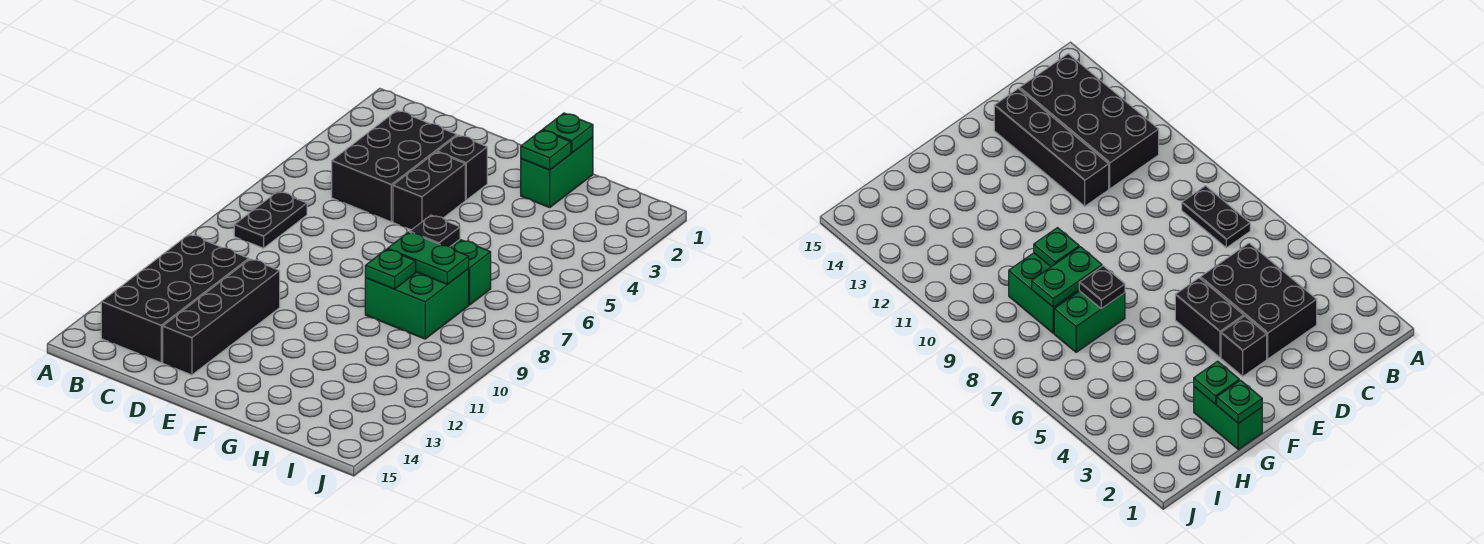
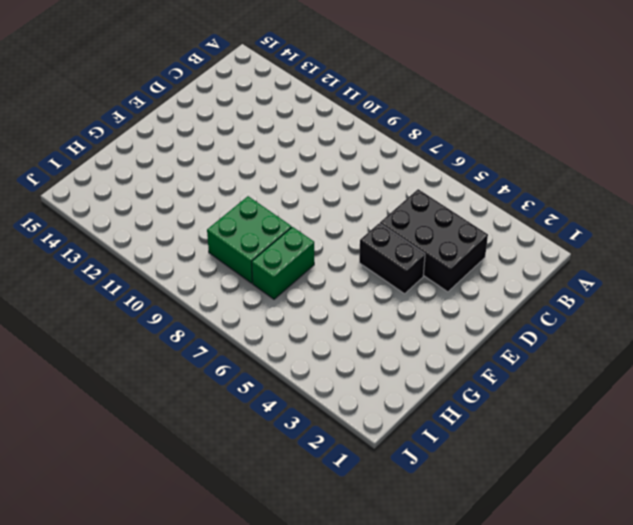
none -> black 1x2 plate [234,191,307,248]
none -> black 2x4 brick [101,234,249,363]
none -> black 1x4 brick [163,259,280,375]

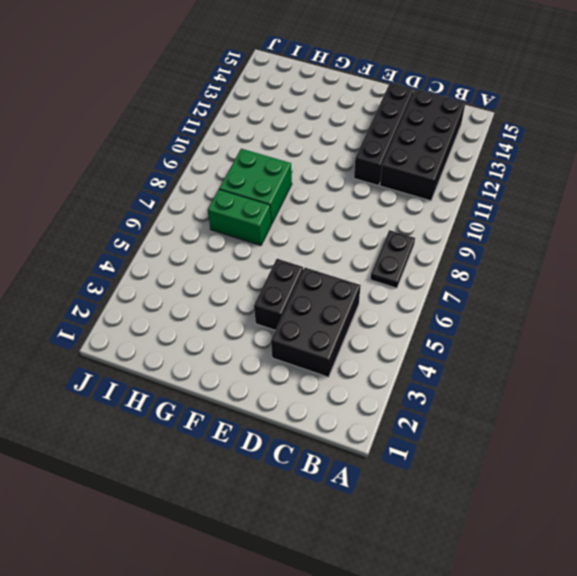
none -> black 1x1 brick [437,135,487,200]
none -> green 1x2 brick [521,137,593,208]
none -> green 1x1 plate [543,113,593,153]

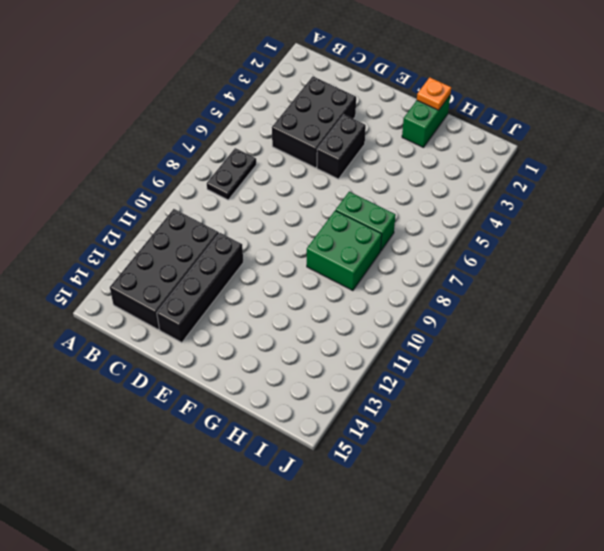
orange 1x1 plate [417,77,451,110] -> green 1x1 plate [543,113,593,153]
none -> black 1x1 brick [437,135,487,200]
none -> green 1x1 plate [521,130,571,170]
none -> black 1x1 plate [410,215,460,246]

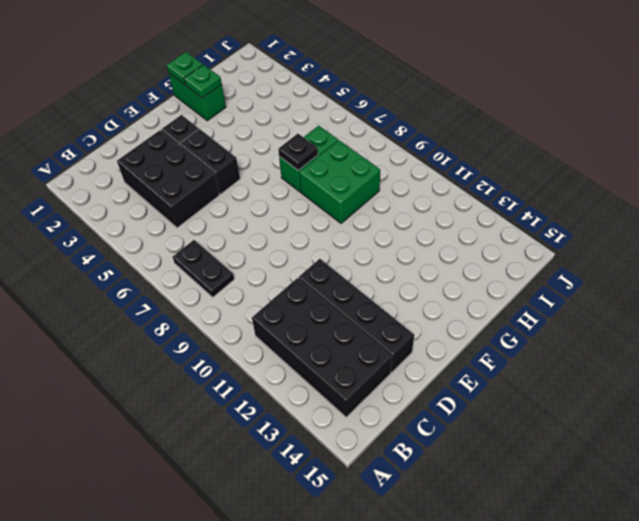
none -> green 1x2 plate [388,232,469,284]
none -> green 1x1 plate [365,249,416,289]

